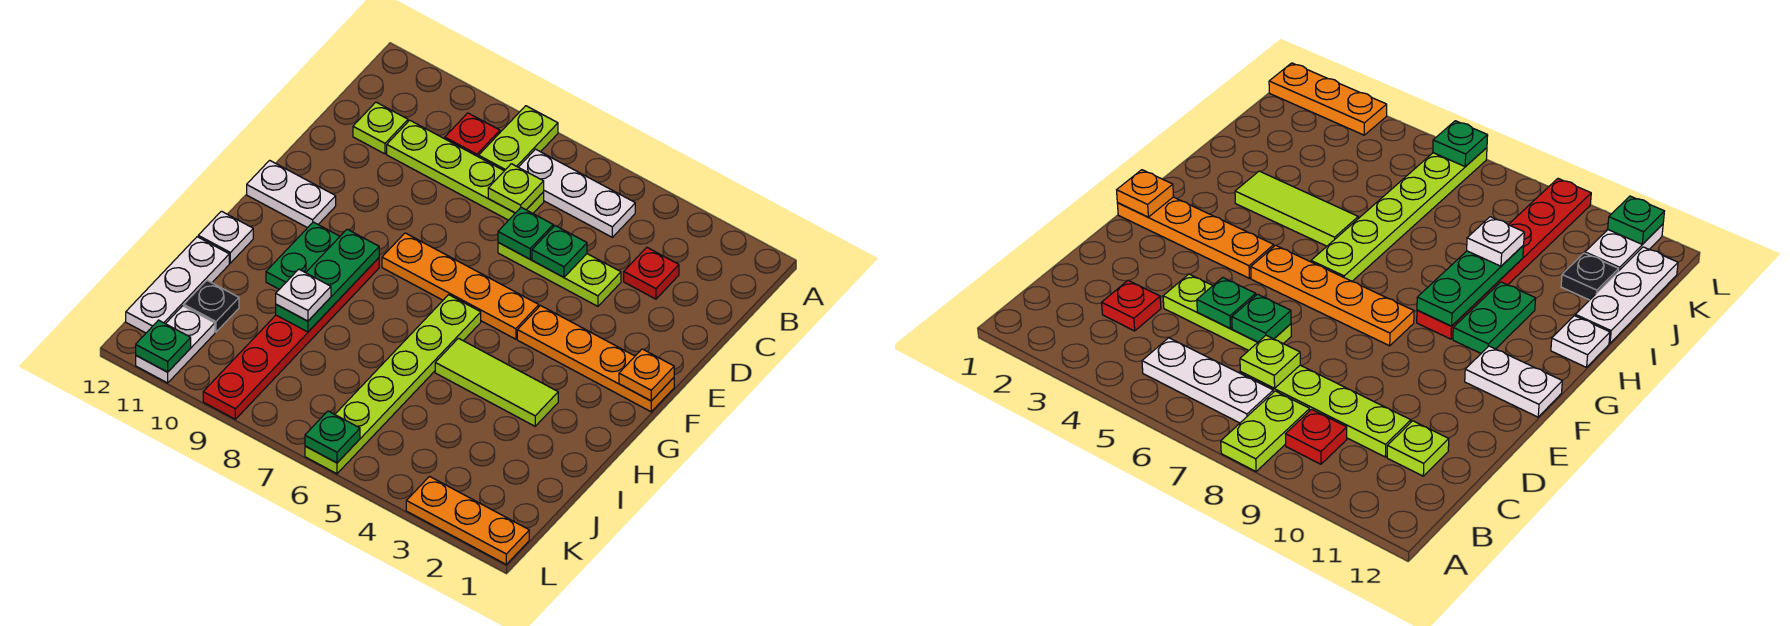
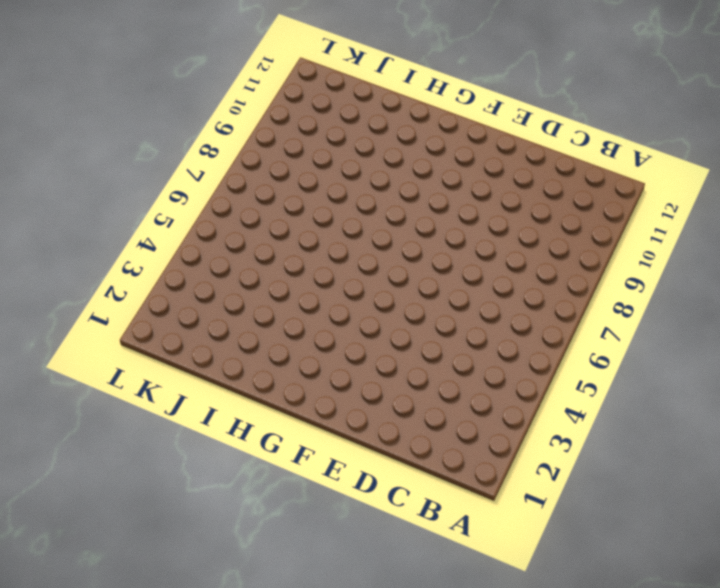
none -> lime 1x2 plate [479,106,558,171]
none -> white 1x3 plate [519,149,635,237]
none -> red 1x1 plate [445,113,500,157]

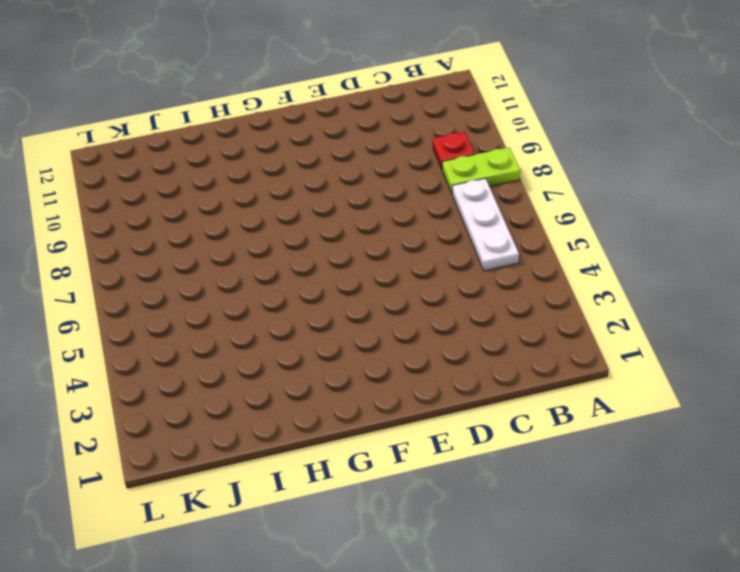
none -> red 1x1 plate [624,248,679,299]
none -> lime 1x4 plate [387,120,544,220]
none -> lime 1x1 plate [353,102,408,154]

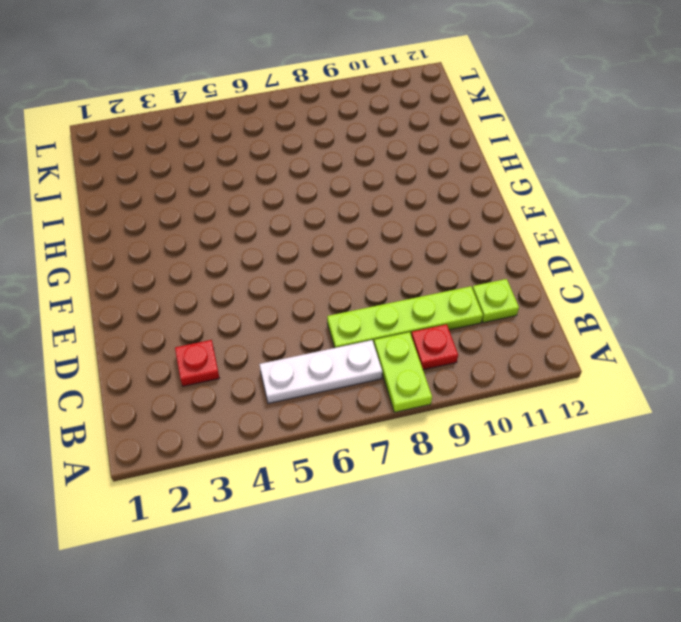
none -> lime 1x3 plate [498,243,621,306]
none -> orange 1x4 plate [517,306,674,412]
none -> orange 1x4 plate [382,233,539,339]

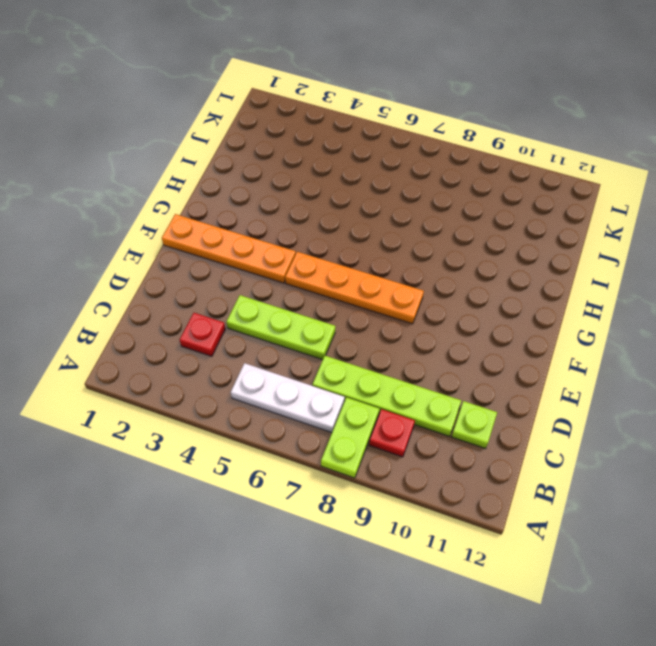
none -> white 1x2 plate [247,160,336,228]
none -> lime 1x6 plate [305,295,481,474]
none -> red 1x6 plate [203,258,379,419]

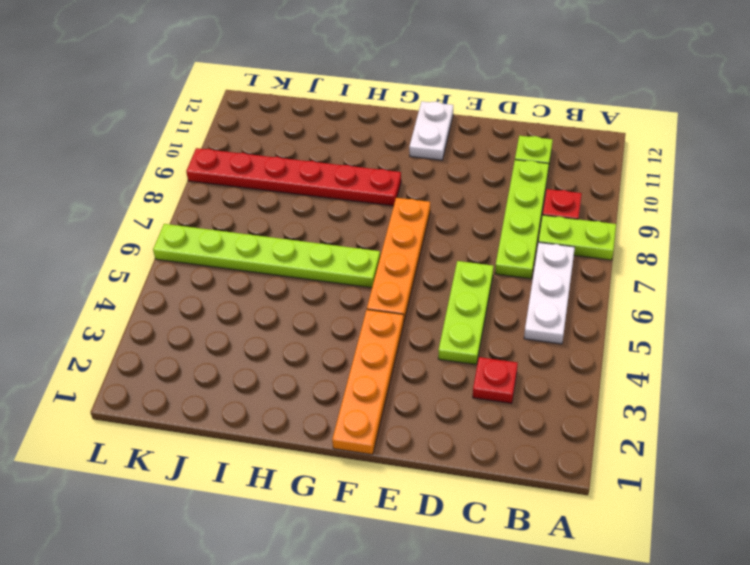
none -> green 1x2 plate [266,222,340,289]
none -> lime 1x3 tile [435,338,558,426]
none -> white 1x1 plate [198,211,253,263]

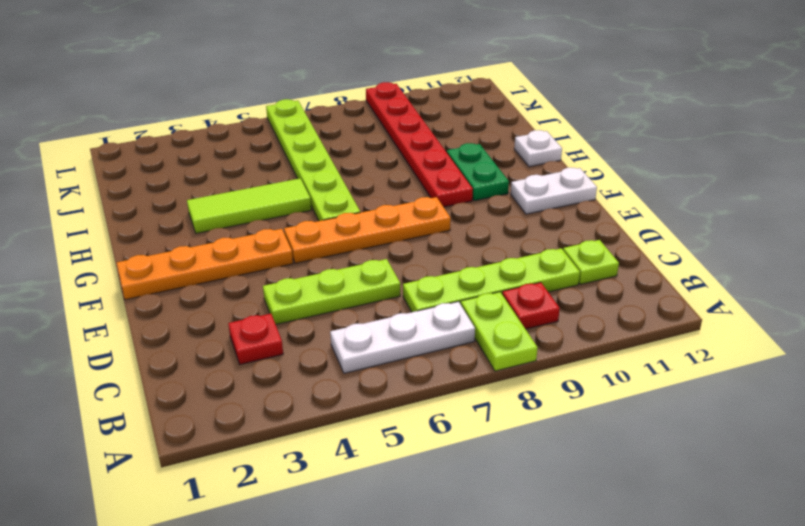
none -> white 1x3 plate [126,237,229,333]
none -> black 1x1 plate [184,281,239,332]
none -> white 1x2 plate [136,306,215,383]

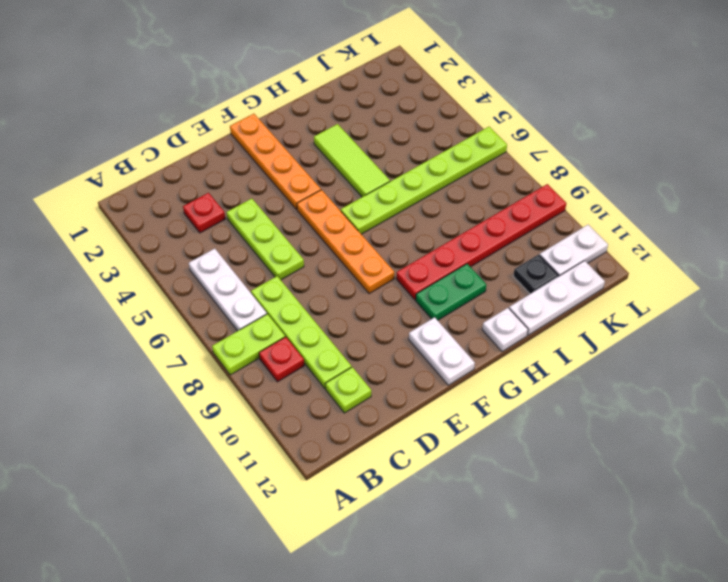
none -> orange 1x3 plate [406,476,529,564]
none -> lime 1x1 plate [488,164,544,213]
none -> green 1x1 plate [532,226,587,277]

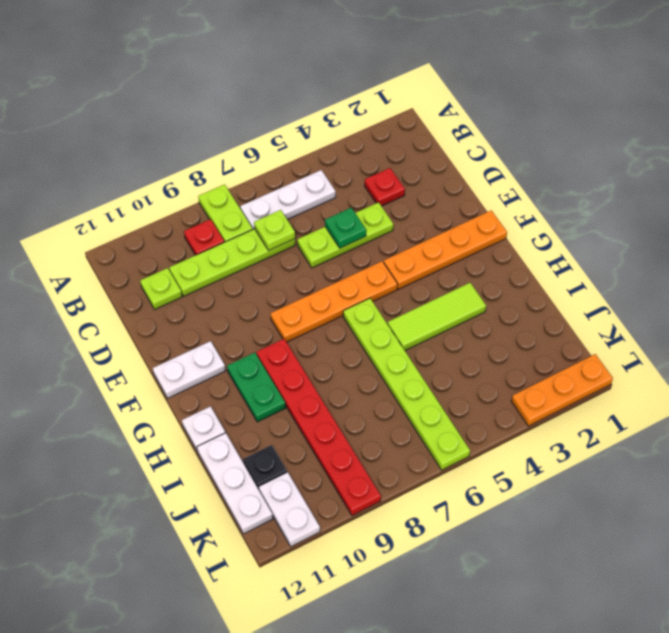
none -> green 1x1 plate [498,207,553,259]
none -> orange 1x1 plate [619,349,674,401]
none -> green 1x3 plate [276,229,379,332]

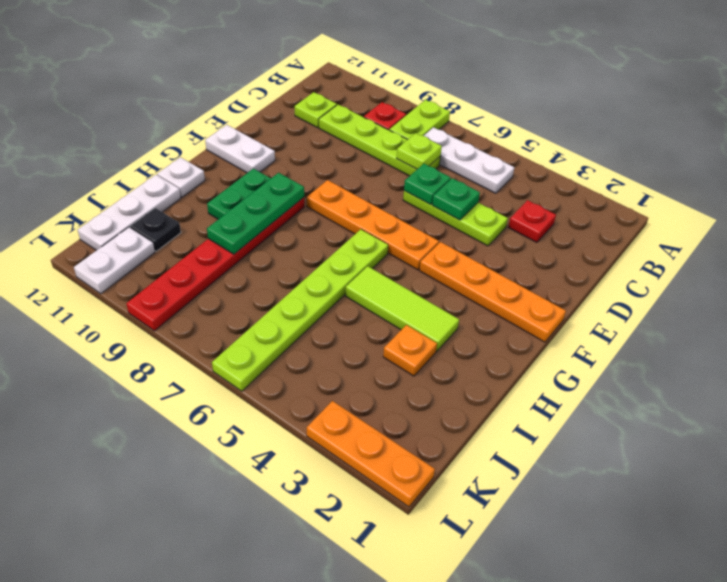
orange 1x1 plate [383,325,437,376] -> orange 1x1 plate moved to [619,349,674,401]
none -> green 1x1 plate [305,411,360,463]
none -> green 1x1 plate [136,320,191,372]
none -> white 1x1 plate [276,269,331,321]

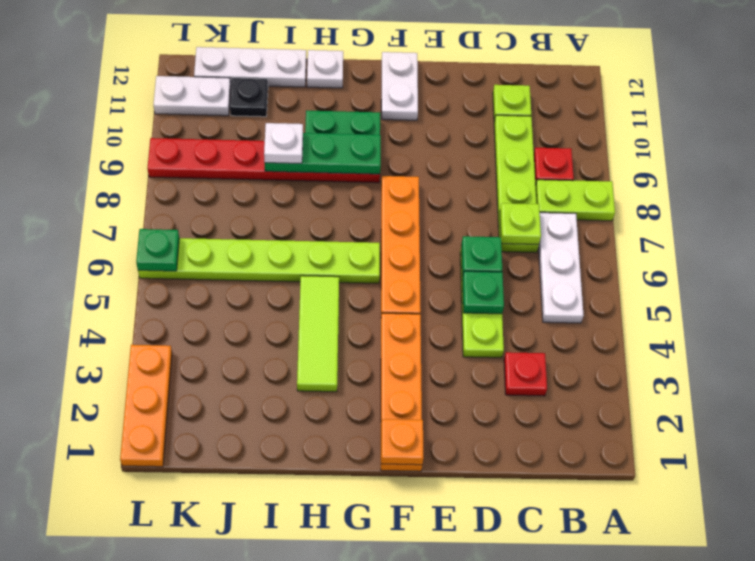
none -> green 1x1 plate [136,320,191,372]

